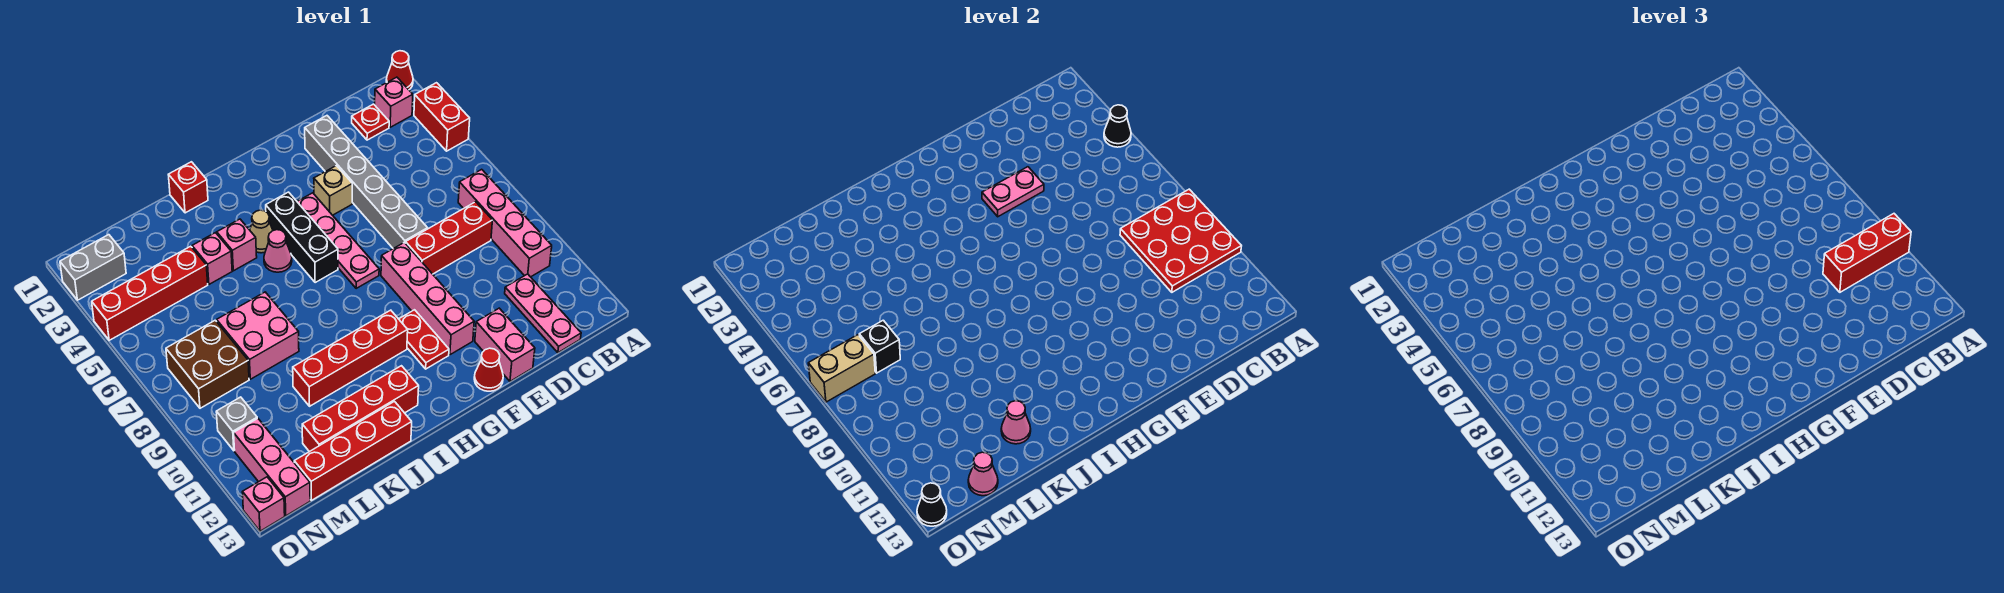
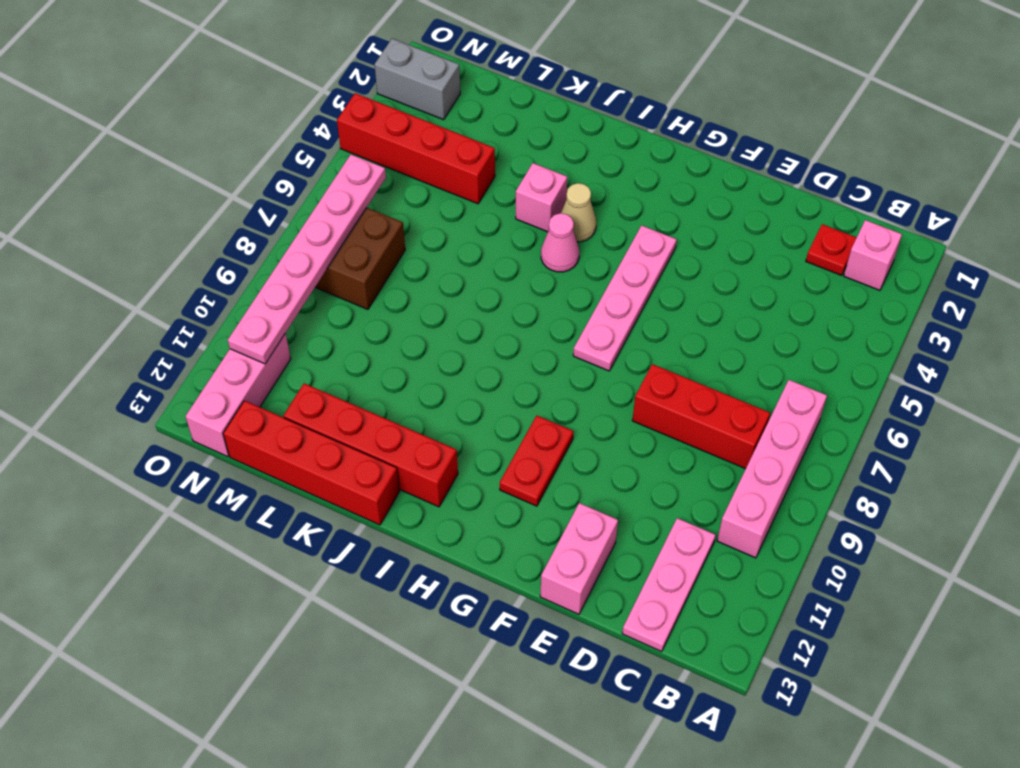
pink 1x6 plate [228,155,386,364] -> tan 1x2 brick [808,335,875,402]
none -> red 1x1 cone [386,51,413,90]
none -> red 1x2 brick [414,83,470,151]
none -> grey 1x6 brick [305,116,428,249]
none -> tan 1x1 brick [314,166,352,215]

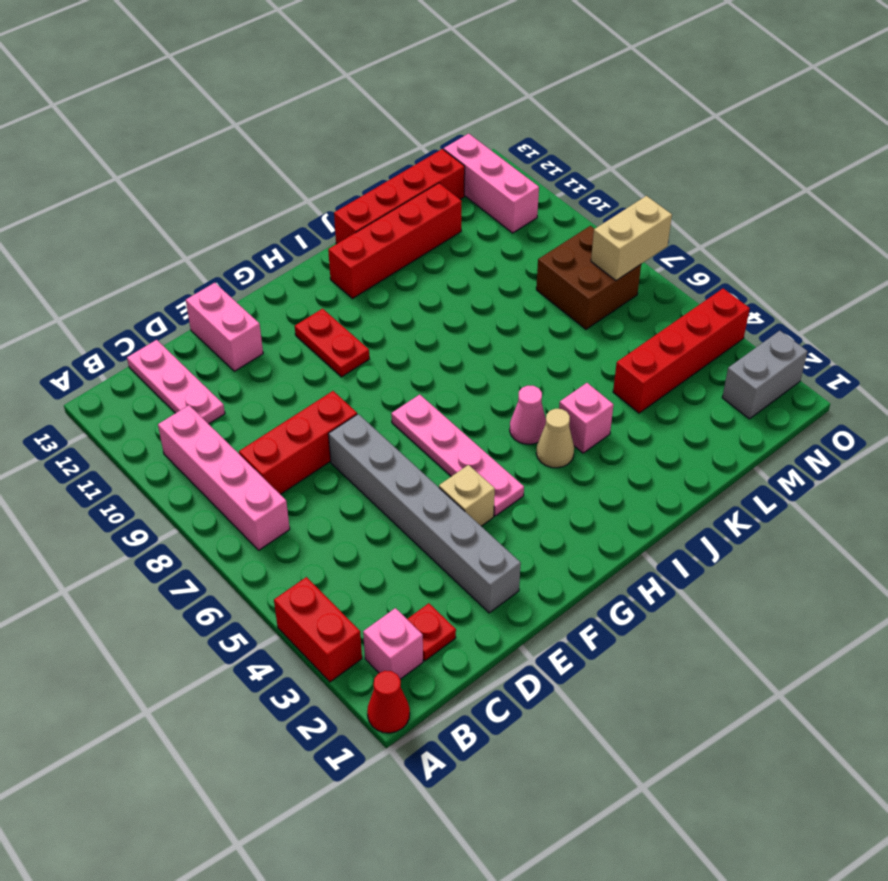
none -> pink 1x4 brick [381,242,474,355]
none -> red 1x1 cone [474,348,503,391]
none -> black 1x3 brick [266,192,338,283]
none -> red 1x4 brick [293,310,408,406]

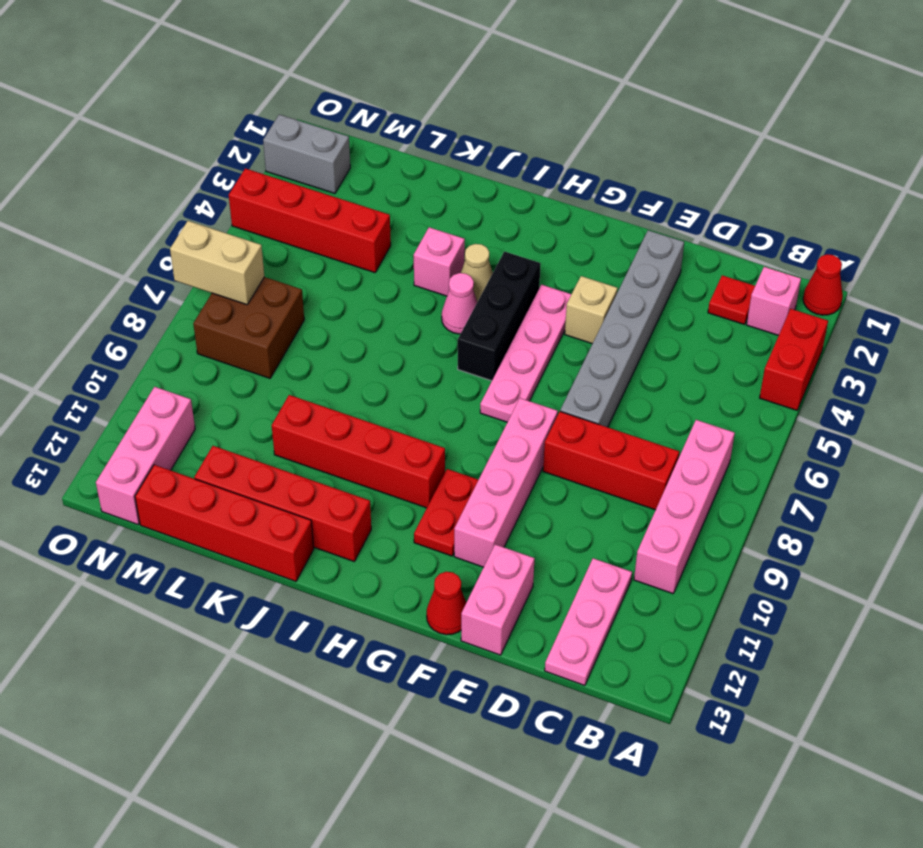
none -> red 1x1 brick [168,162,208,213]
none -> pink 1x1 brick [192,233,232,284]
none -> pink 2x2 brick [217,292,299,379]
none -> grey 1x1 brick [216,397,257,451]

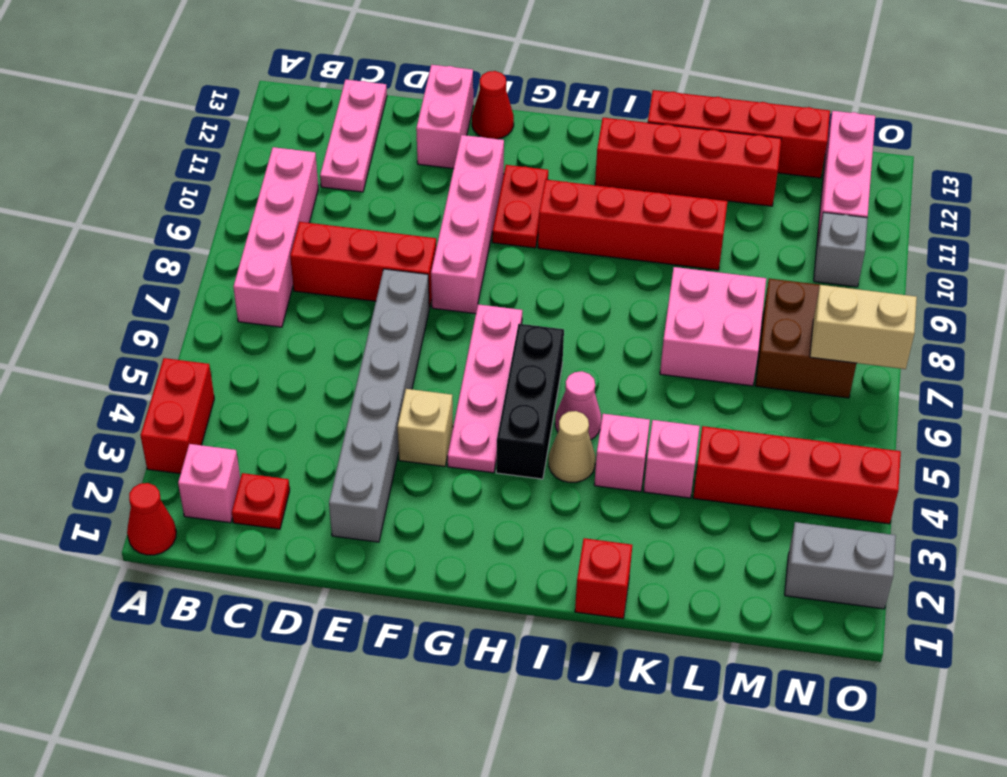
none -> pink 1x1 brick [242,477,285,531]
none -> black 1x1 cone [1104,105,1131,147]
none -> red 3x3 plate [1120,189,1242,292]
none -> pink 1x2 plate [982,167,1044,217]

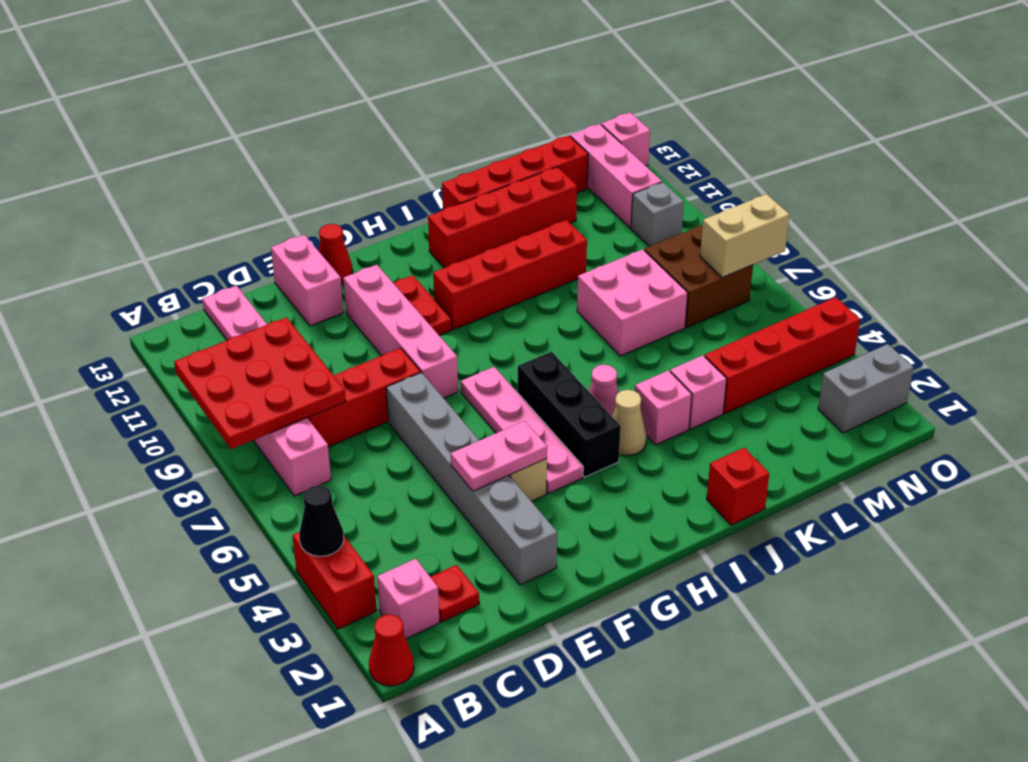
none -> pink 1x1 cone [1001,401,1031,444]
none -> black 1x1 brick [859,320,900,373]
none -> pink 1x1 cone [968,452,998,496]
none -> black 1x1 cone [917,483,947,526]

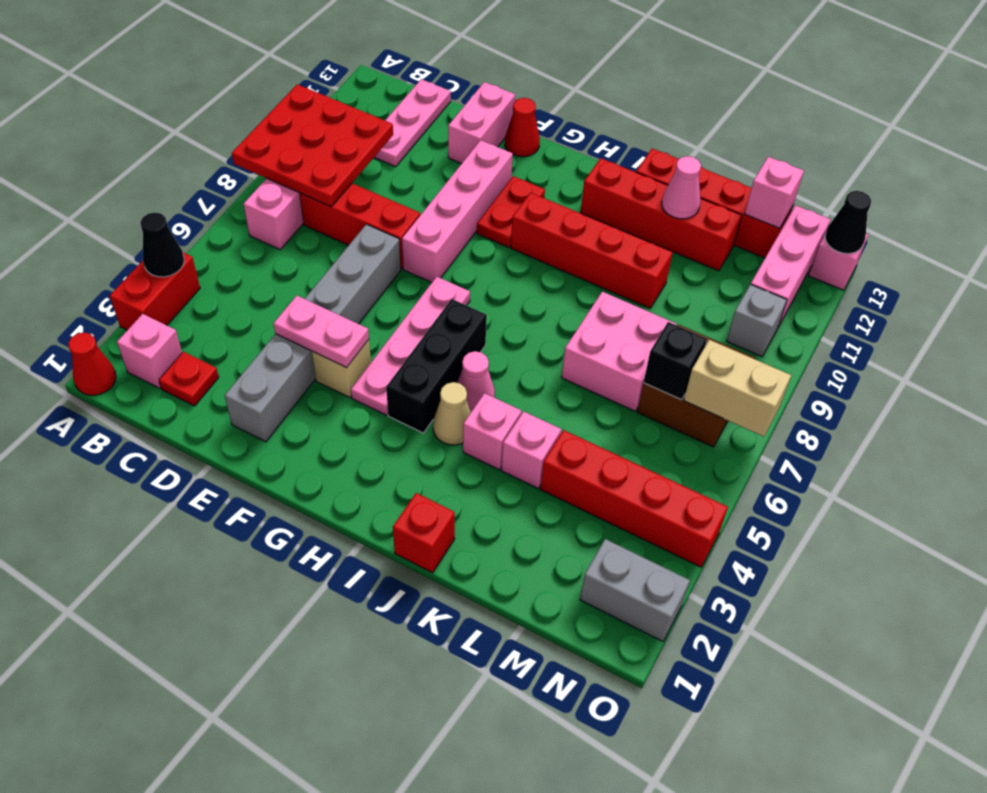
pink 1x1 brick [745,157,804,228] -> pink 1x1 cone [968,452,998,496]
none -> red 1x3 brick [1823,214,1911,292]

